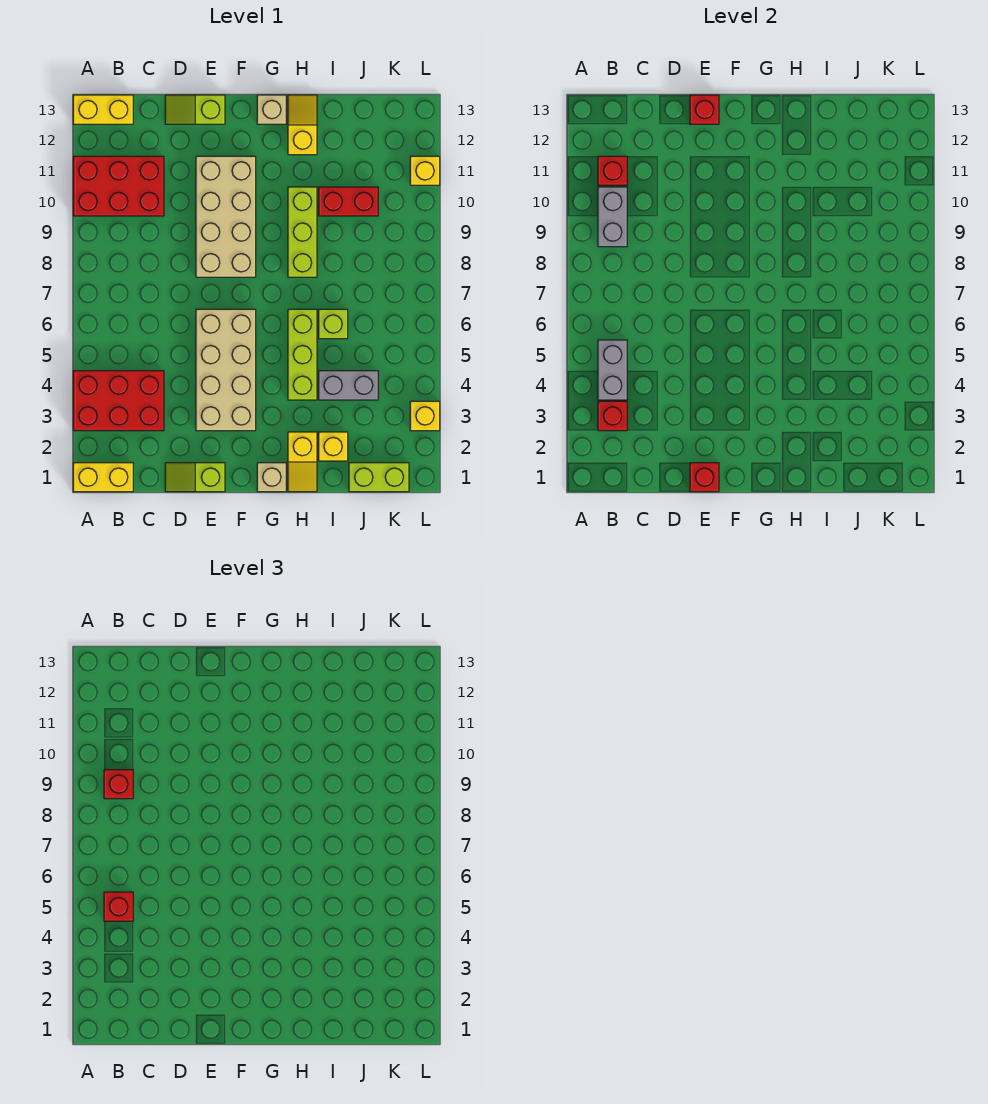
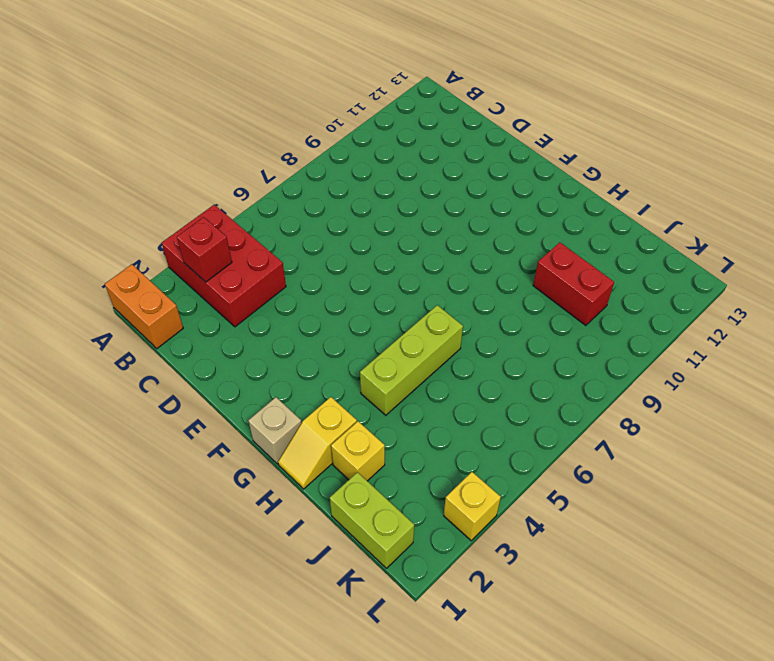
orange 1x2 brick [105,264,183,349] -> yellow 1x2 brick [73,463,133,492]
none -> red 2x3 brick [73,156,164,216]
none -> yellow 1x2 brick [73,95,133,124]
none -> lime 1x2 slope [165,463,225,492]

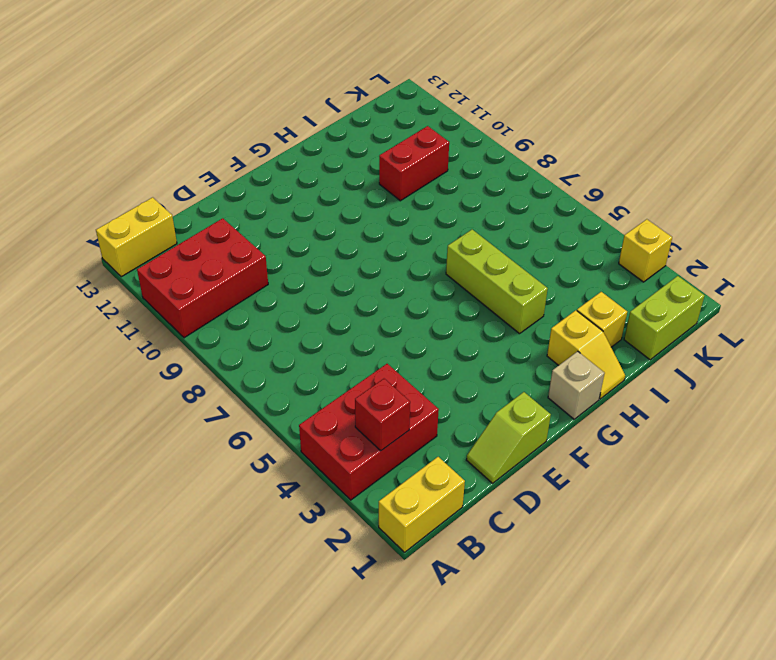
none -> lime 1x2 slope [165,95,225,124]
none -> tan 2x4 brick [196,309,256,431]
none -> tan 2x4 brick [196,156,256,277]

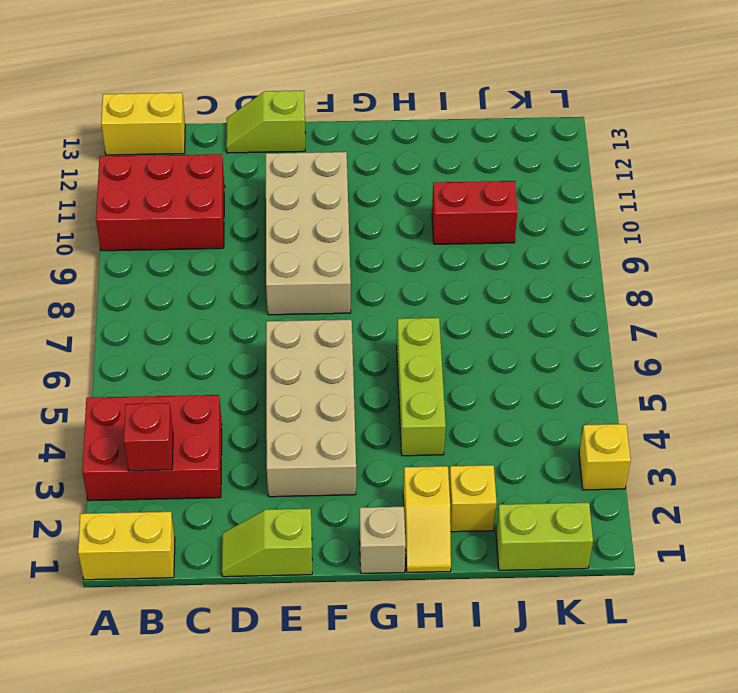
none -> tan 1x1 brick [257,95,286,124]
none -> lime 1x3 brick [288,187,317,277]
none -> yellow 1x2 slope [288,95,317,155]

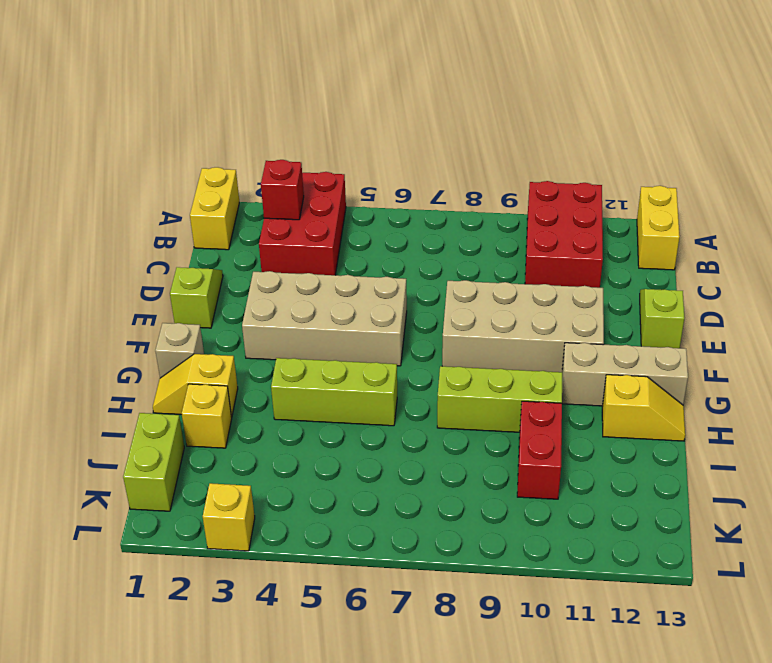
tan 1x3 brick [562,343,688,406] -> tan 1x1 brick [257,95,286,124]
none -> grey 1x2 brick [319,371,378,400]
none -> lime 1x1 brick [319,309,348,339]
none -> yellow 1x1 brick [410,156,440,185]

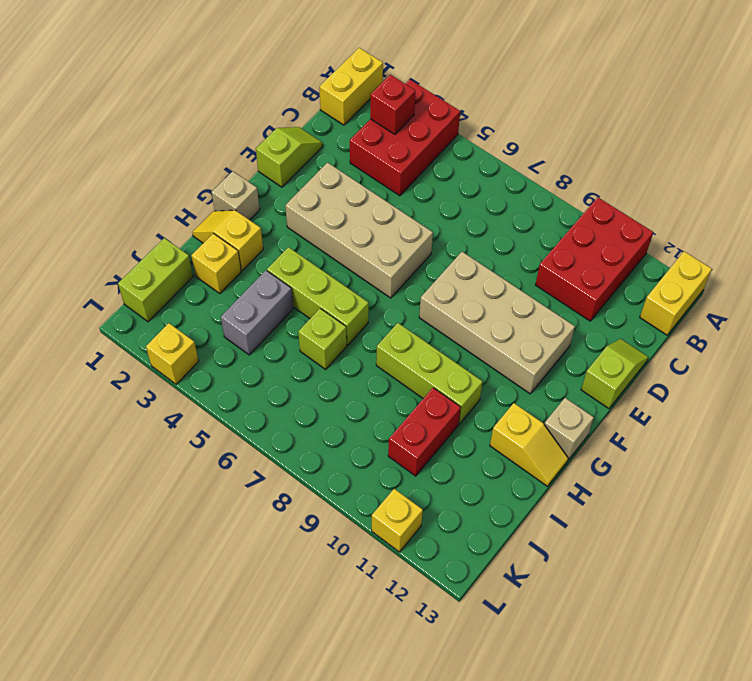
none -> grey 1x2 brick [598,340,627,400]
none -> grey 1x2 brick [598,187,627,247]
none -> red 1x1 brick [598,156,627,185]

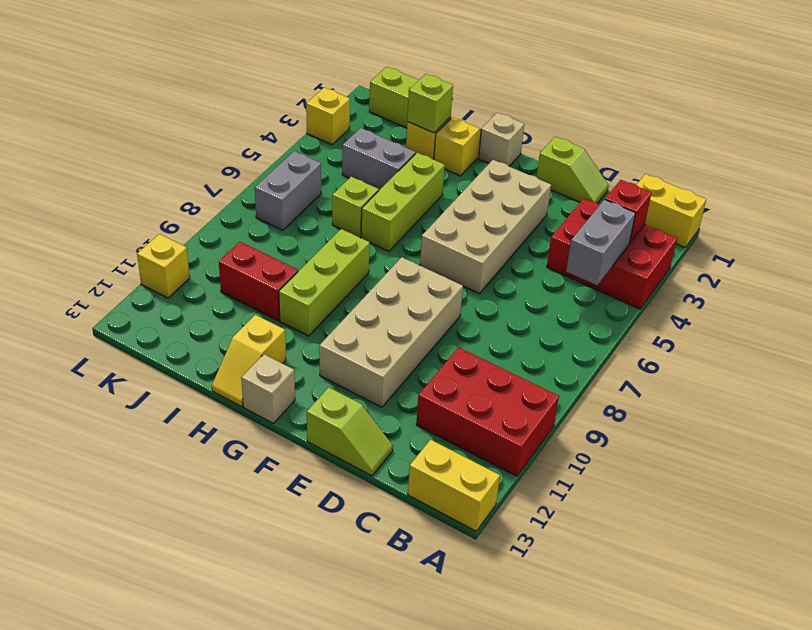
lime 1x1 brick [407,74,453,133] -> none
grey 1x2 brick [255,151,321,230] -> grey 1x2 brick moved to [598,187,627,247]
none -> red 1x1 brick [598,156,627,185]
none -> red 1x1 brick [690,463,719,492]
none -> red 1x1 brick [690,95,719,124]

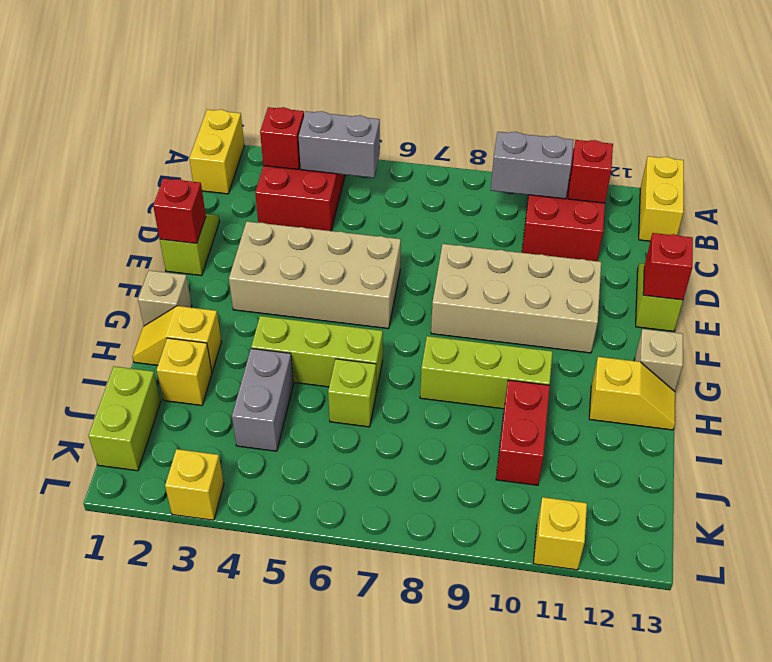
none -> red 1x1 brick [104,892,133,921]
none -> red 1x1 brick [104,770,133,799]

